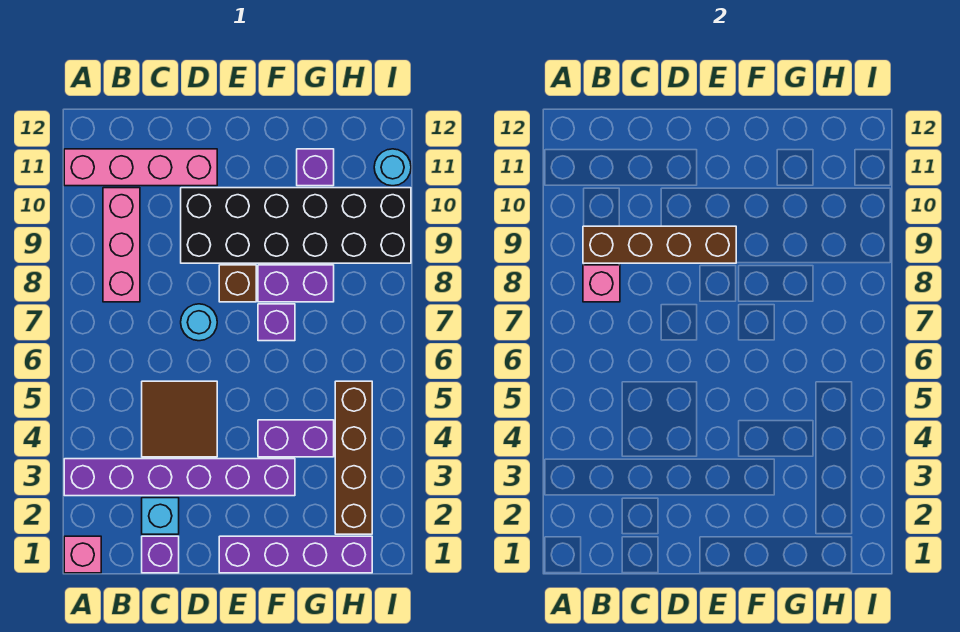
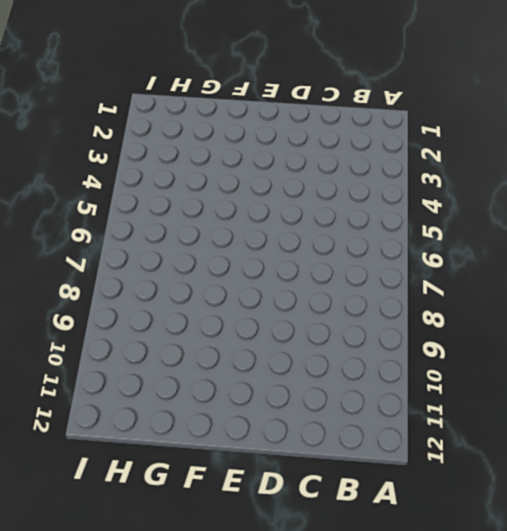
none -> pink 1x1 brick [64,536,101,573]
none -> purple 1x6 brick [64,459,295,496]
none -> pink 1x4 brick [64,149,217,186]

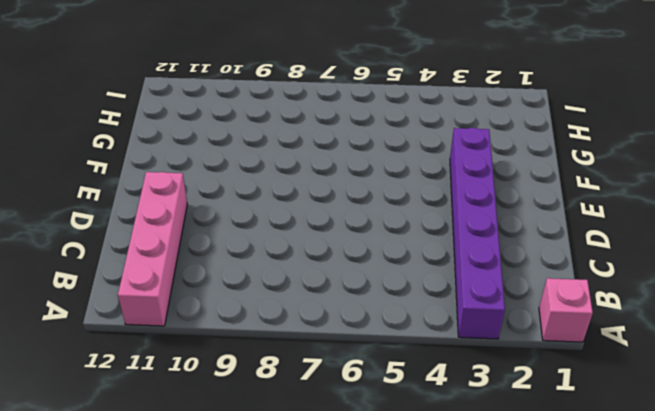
none -> pink 1x3 brick [103,188,140,302]
none -> purple 1x1 brick [142,536,179,573]
none -> cyan 1x1 brick [142,498,179,534]

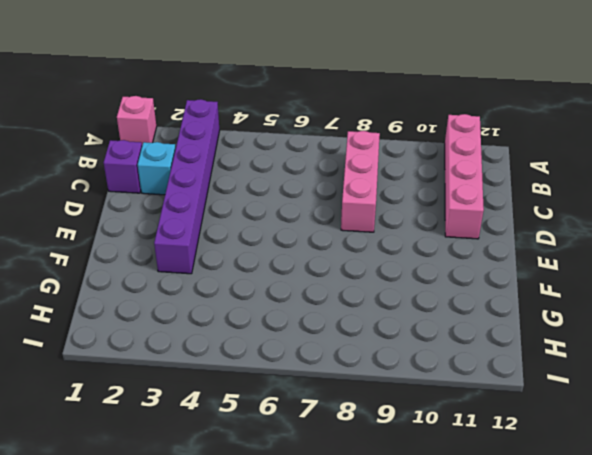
pink 1x3 brick [341,131,380,232] -> pink 1x3 brick turned to [103,188,140,302]
none -> brown 2x2 tile [142,381,217,457]
none -> cyan 1x1 round brick [181,304,217,341]
none -> black 2x6 brick [181,188,411,263]

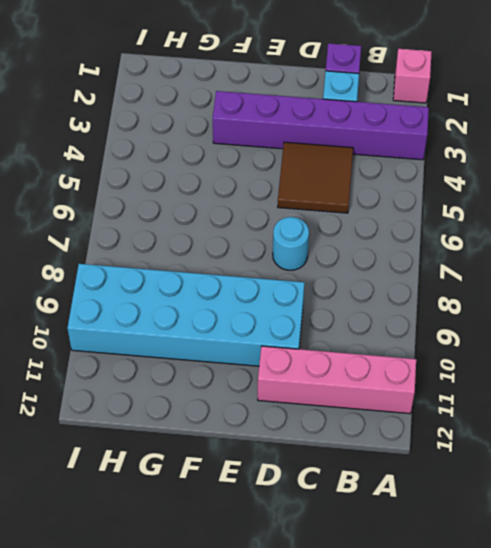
cyan 2x6 brick [67,264,305,366] -> black 2x6 brick [181,188,411,263]
none -> pink 1x3 brick [103,188,140,302]
none -> purple 1x4 brick [219,536,372,573]
none -> brown 1x1 brick [219,265,256,302]

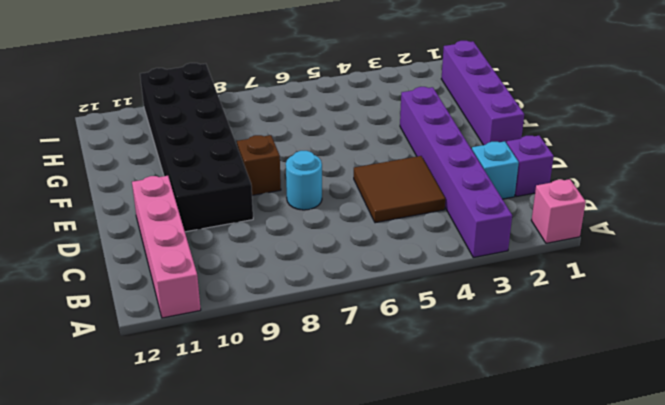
none -> pink 1x3 brick [103,188,140,302]
none -> purple 1x2 brick [258,420,334,457]
none -> purple 1x1 brick [258,304,295,341]

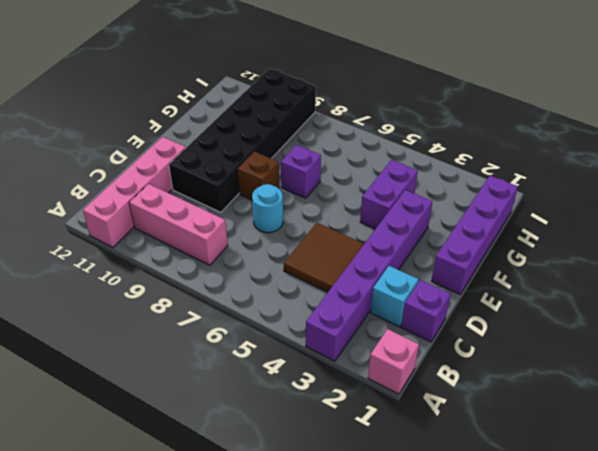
none -> purple 1x2 brick [258,265,334,302]
none -> purple 1x1 brick [297,149,334,186]
none -> brown 1x4 brick [335,381,372,534]

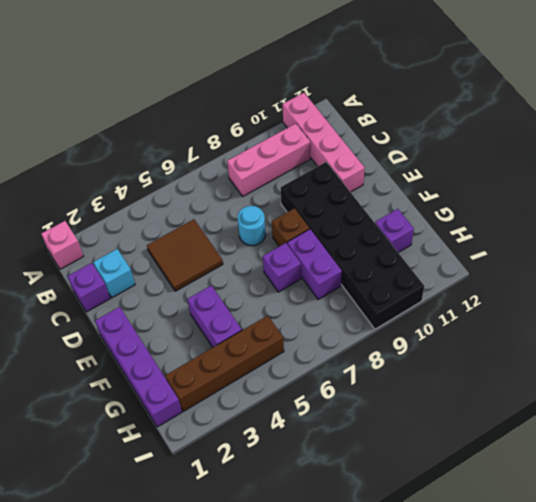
none -> purple 1x6 brick [64,459,295,496]
none -> cyan 1x1 round brick [374,149,411,186]
none -> pink 1x1 brick [583,265,620,302]

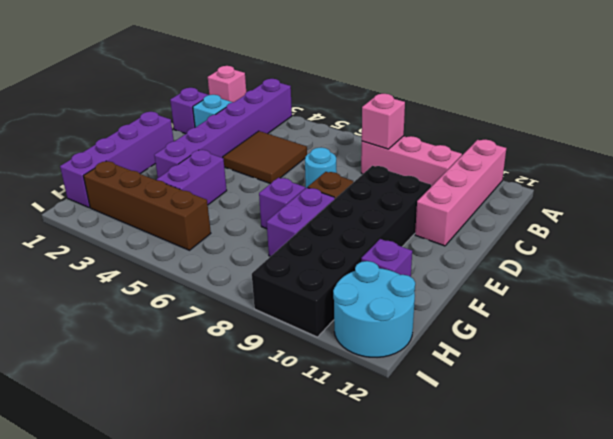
cyan 2x2 round brick [333,261,415,357] -> cyan 1x1 round brick [374,149,411,186]
none -> brown 1x4 brick [583,226,736,263]

